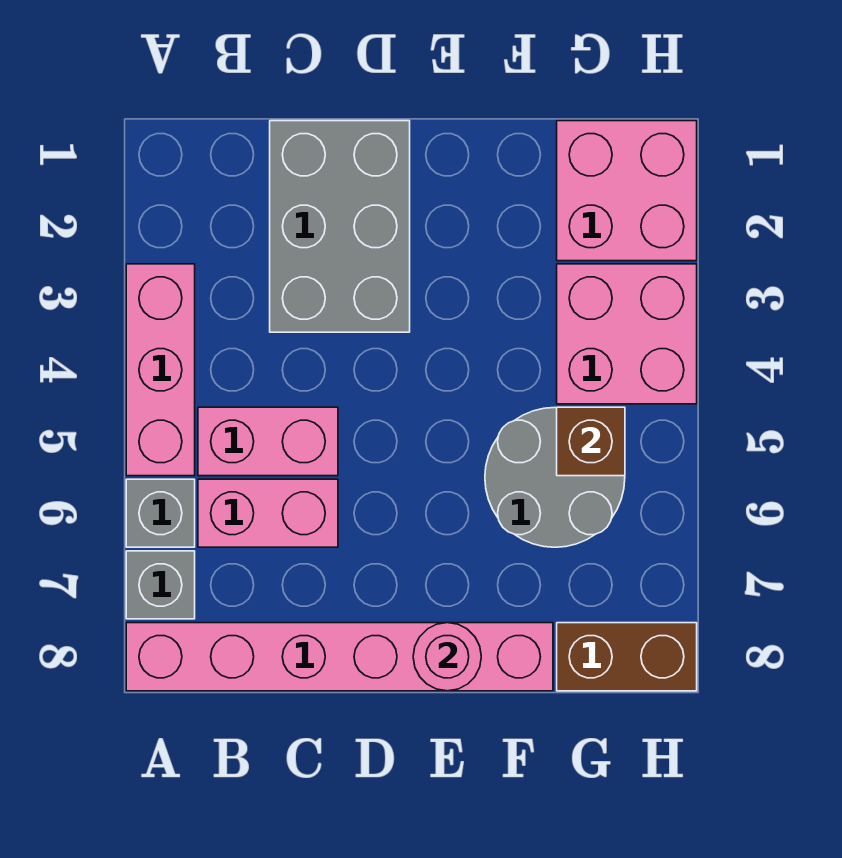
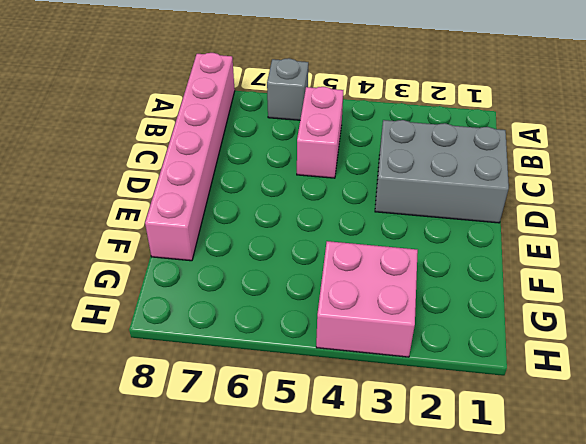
none -> pink 1x3 brick [126,264,195,476]
none -> grey 1x1 brick [126,551,195,619]
none -> pink 1x2 brick [198,479,338,547]

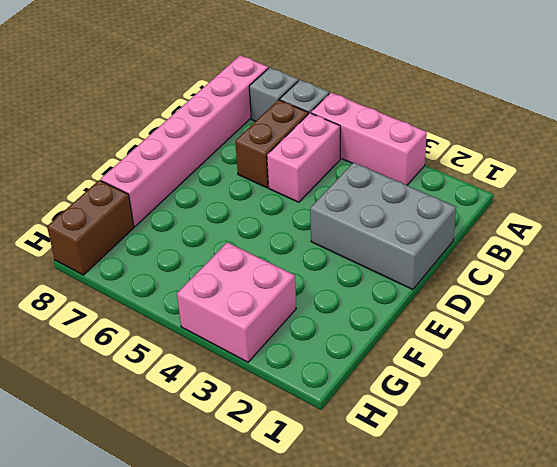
brown 1x2 brick [235,100,308,188] -> pink 1x2 brick [198,479,338,547]
none -> grey 2x2 round brick [485,408,625,547]
none -> pink 2x2 brick [557,121,697,261]
none -> pink 1x1 round brick [413,623,481,691]

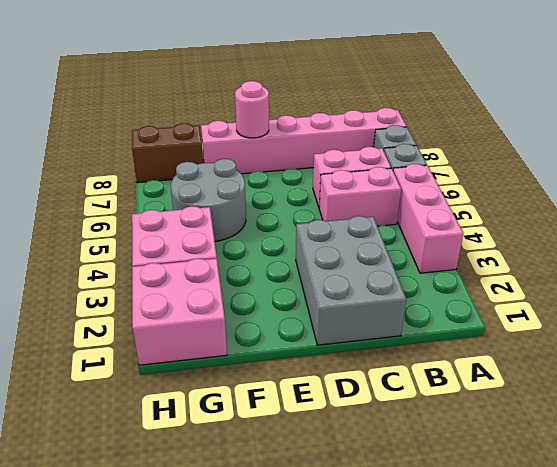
none -> brown 1x1 brick [557,407,625,476]

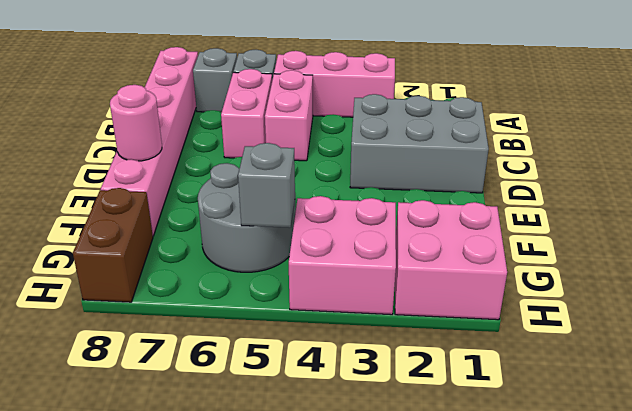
grey 1x1 brick [238,143,295,228] -> brown 1x1 brick [557,407,625,476]

